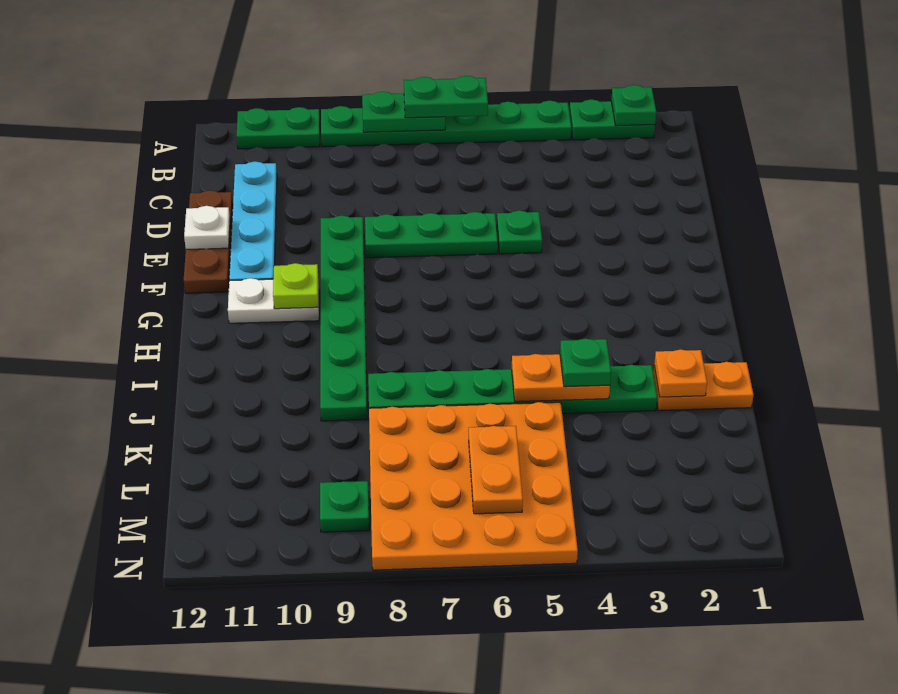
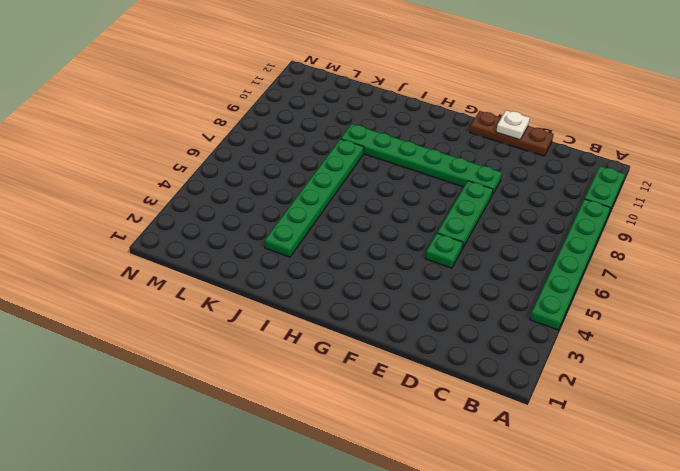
none -> green 1x2 plate [569,99,655,140]
none -> cyan 1x4 plate [229,161,277,281]
none -> white 1x2 plate [228,278,319,323]

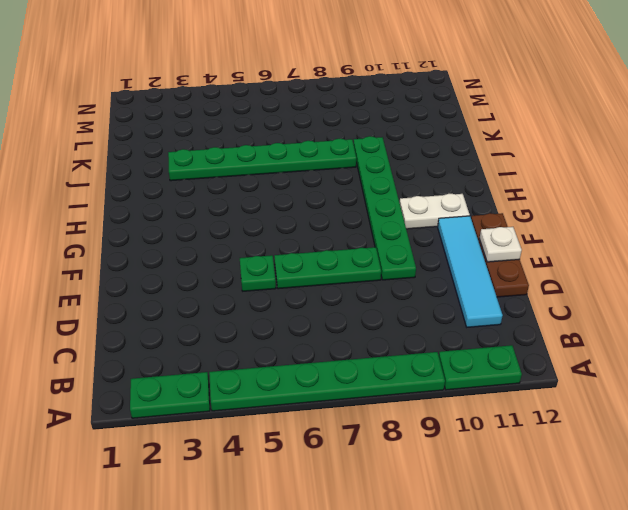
cyan 1x4 tile [438,216,503,327] -> cyan 1x4 plate [229,161,277,281]
none -> orange 1x2 plate [653,362,753,411]
none -> orange 4x4 plate [369,402,578,570]
none -> green 1x1 plate [320,481,369,532]

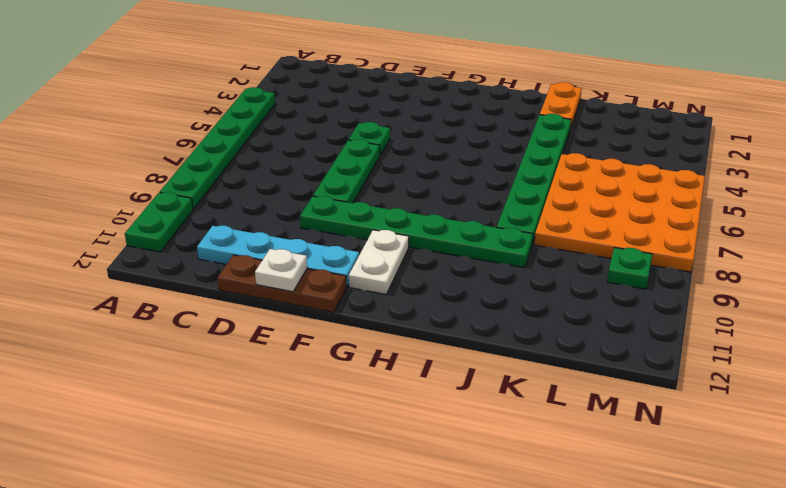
none -> green 1x2 plate [569,99,655,140]
none -> green 1x1 plate [611,85,656,126]
none -> green 1x2 plate [362,92,445,132]

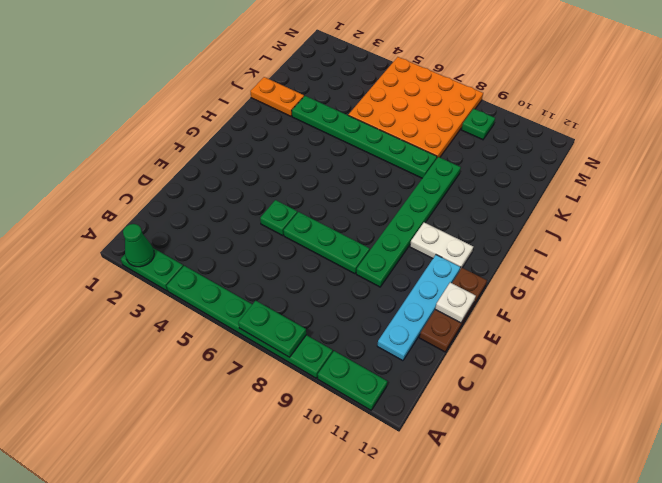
green 1x1 cone [123,224,154,267] -> green 1x1 plate [611,85,656,126]
none -> lime 1x1 plate [273,263,318,309]
none -> orange 1x1 plate [654,349,707,397]
none -> orange 1x2 plate [512,354,610,402]

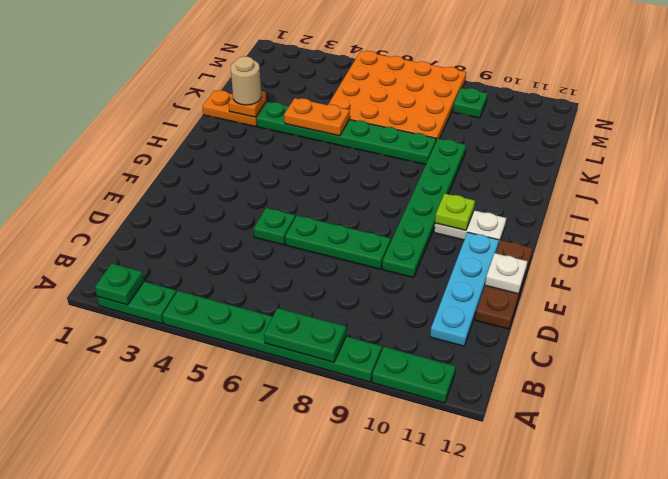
tan 1x1 round brick [231,56,261,105] -> none
none -> orange 1x2 plate [469,426,523,514]
none -> green 1x2 plate [404,76,488,118]
none -> green 1x1 plate [560,339,611,387]

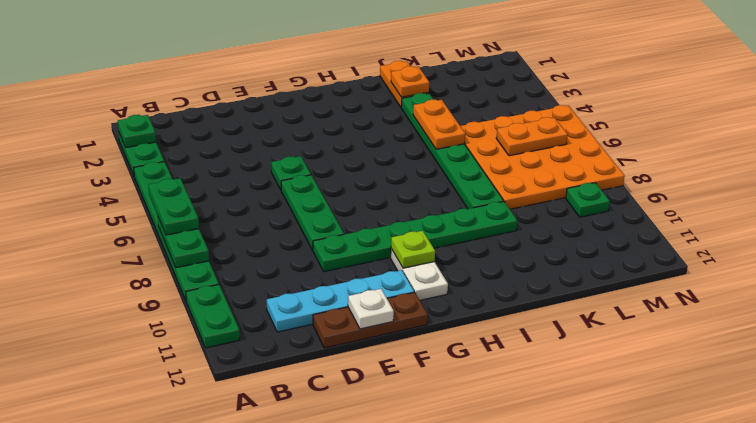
none -> green 1x1 plate [560,339,611,387]

